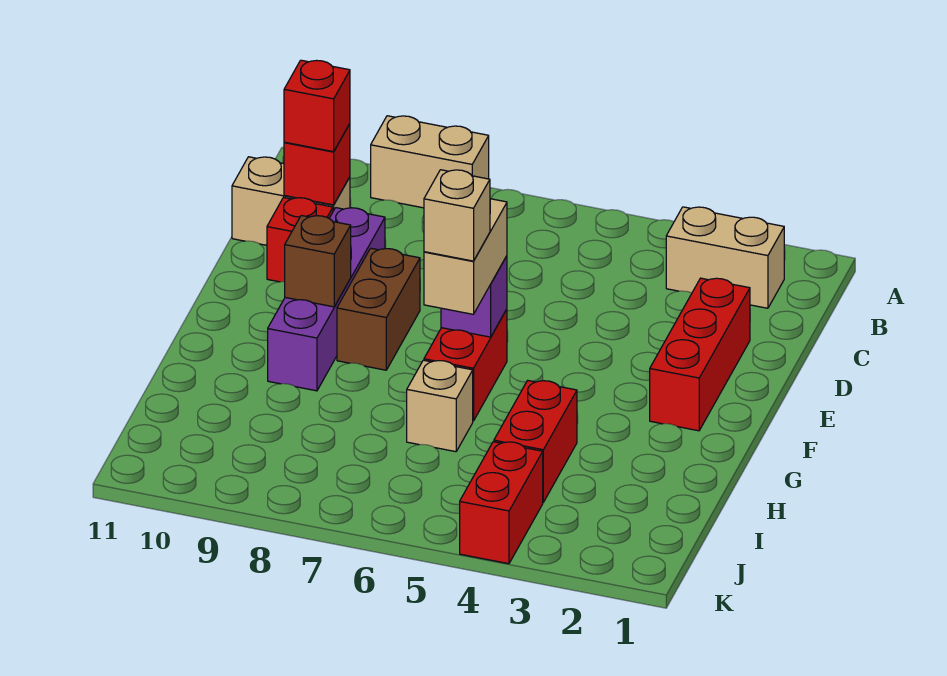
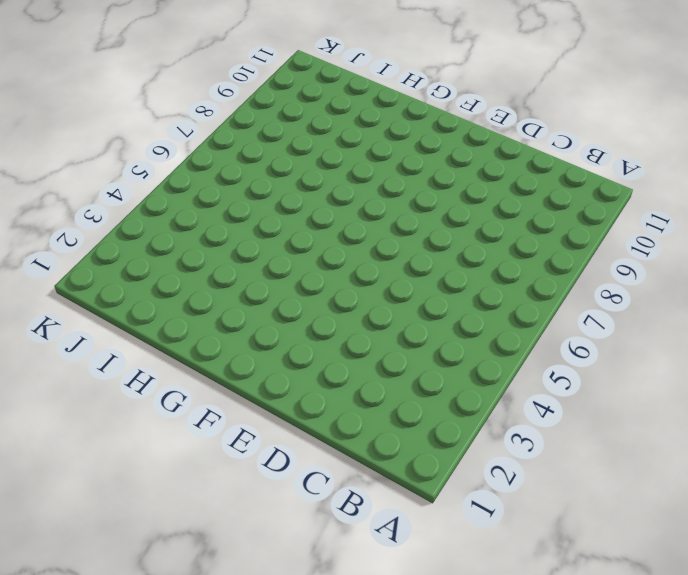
none -> tan 1x2 brick [371,116,489,208]
none -> tan 1x2 brick [666,207,784,308]
none -> tan 1x2 brick [232,157,350,245]

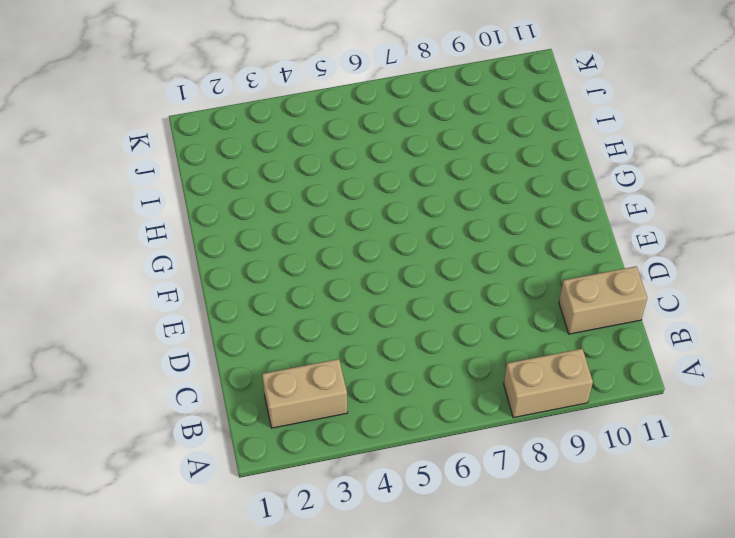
none -> red 1x3 brick [650,278,750,431]
none -> purple 1x4 brick [268,208,385,391]
none -> red 1x1 brick [267,198,333,282]

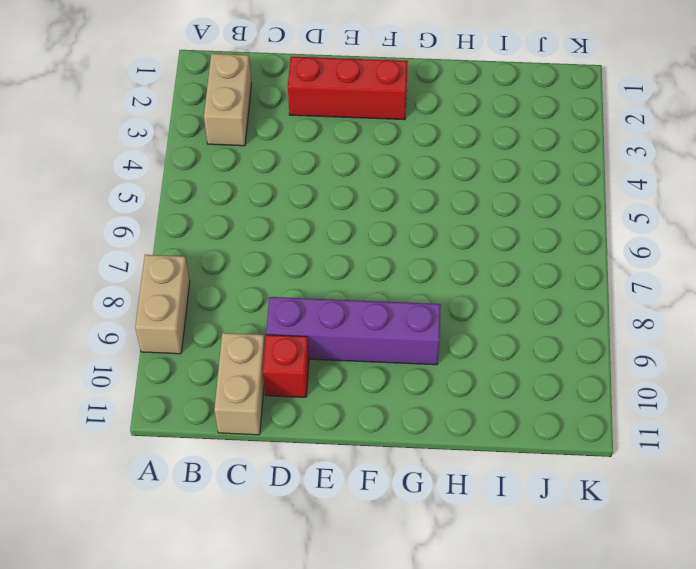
none -> brown 1x2 brick [337,248,420,370]
none -> red 1x2 brick [424,309,507,421]
none -> red 1x2 brick [494,380,577,502]

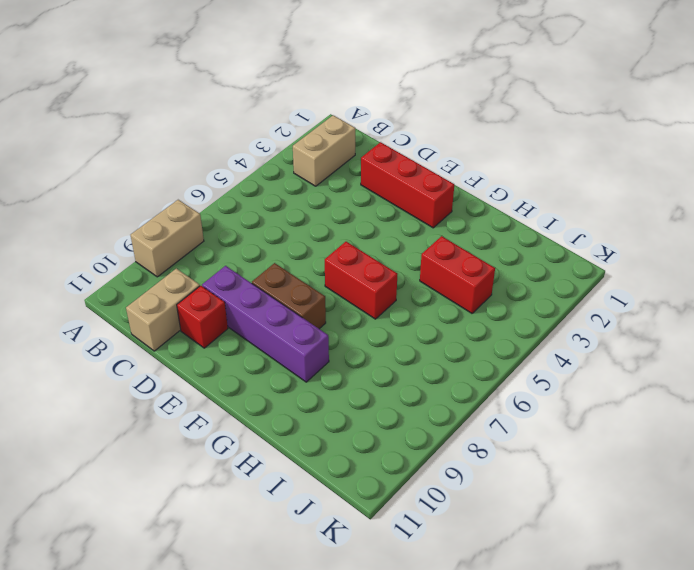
none -> tan 1x1 brick [407,360,473,452]
none -> red 1x2 brick [460,442,543,564]
none -> red 1x1 brick [284,124,350,205]

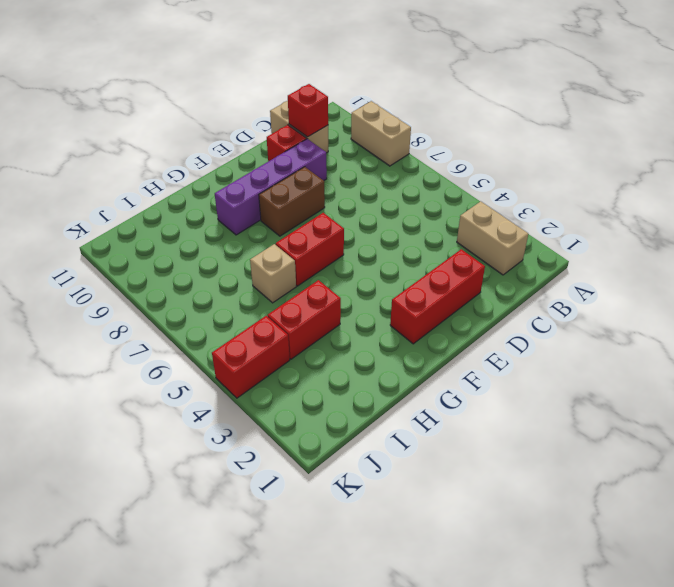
none -> purple 1x1 brick [441,256,507,337]
none -> brown 1x1 brick [285,216,351,307]
none -> red 1x1 brick [284,60,350,152]

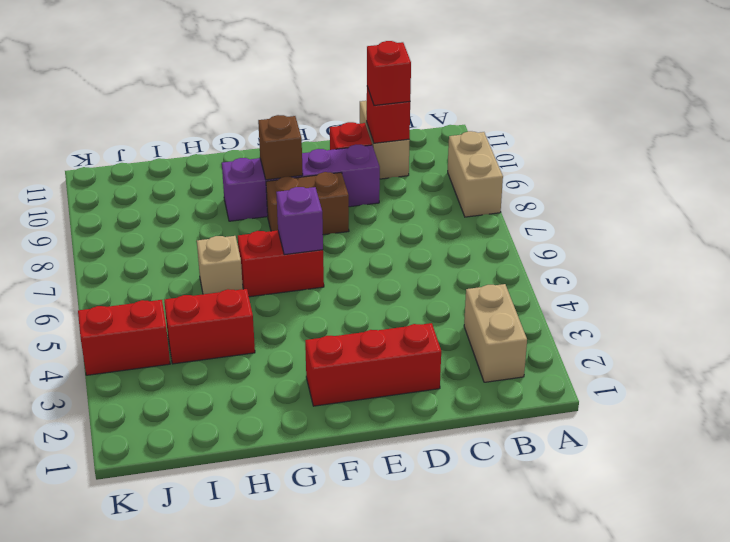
none -> tan 1x2 brick [424,199,507,314]
none -> tan 1x1 brick [424,170,490,261]

